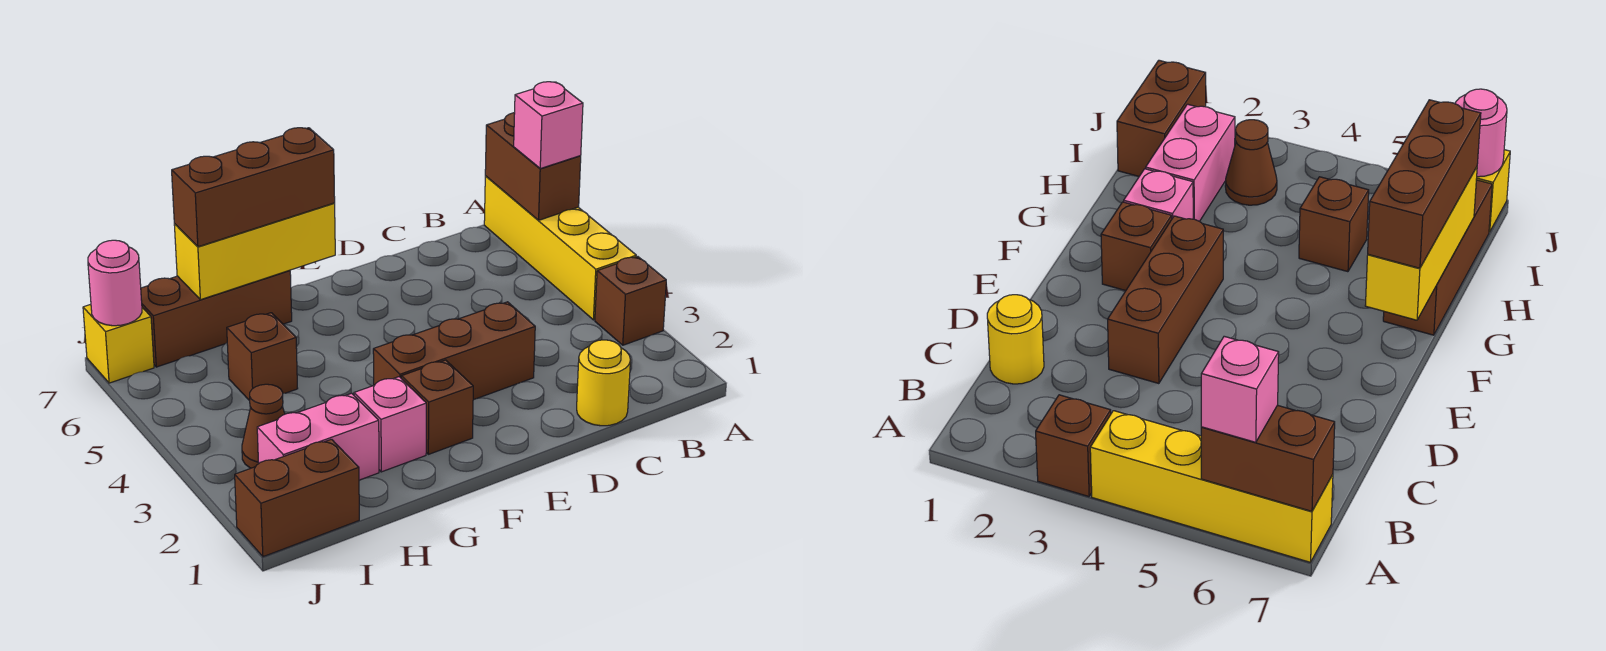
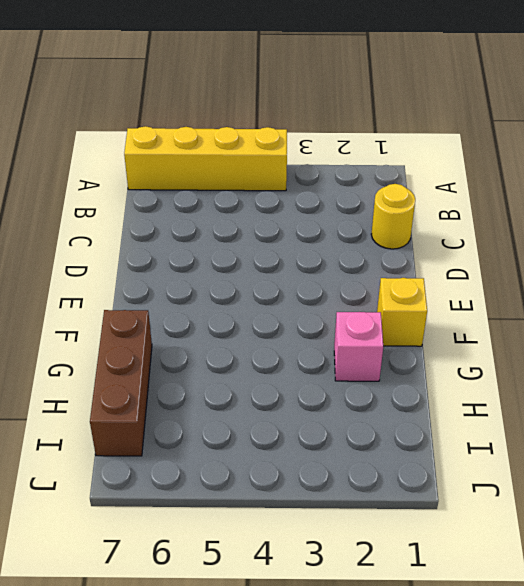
yellow 1x1 brick [377,278,427,346] -> yellow 1x1 brick moved to [83,304,154,383]
none -> brown 1x1 brick [595,257,666,345]
none -> brown 1x3 brick [373,302,535,400]
none -> brown 1x1 brick [401,360,473,454]

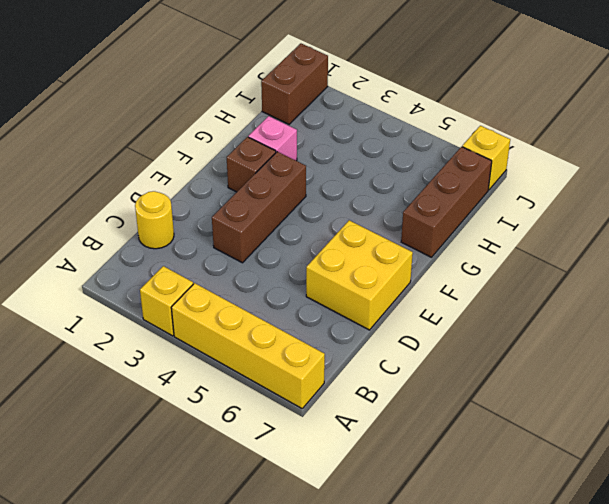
yellow 1x1 brick [140,266,193,336] -> brown 1x1 brick [595,257,666,345]
yellow 2x2 brick [306,220,413,330] -> none
none -> pink 1x2 brick [257,393,379,480]
none -> brown 1x1 brick [227,313,298,401]
none -> brown 1x1 cone [242,384,285,468]

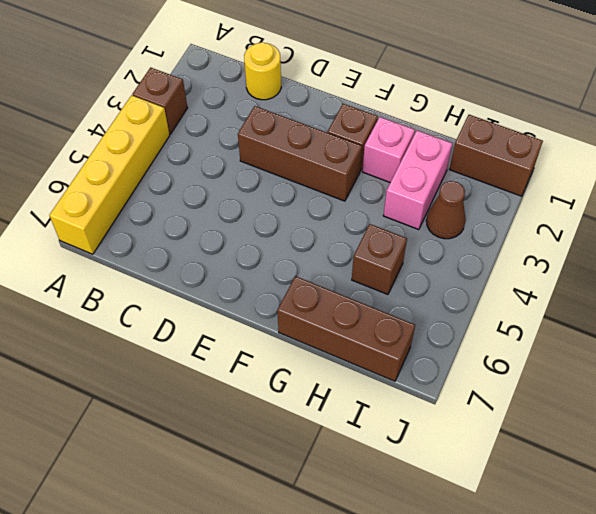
pink 1x2 brick [383,130,453,230] -> pink 1x2 brick turned to [257,393,379,480]
none -> yellow 1x1 brick [83,304,154,383]
none -> brown 1x2 brick [485,113,581,220]
none -> yellow 1x3 brick [174,203,335,300]

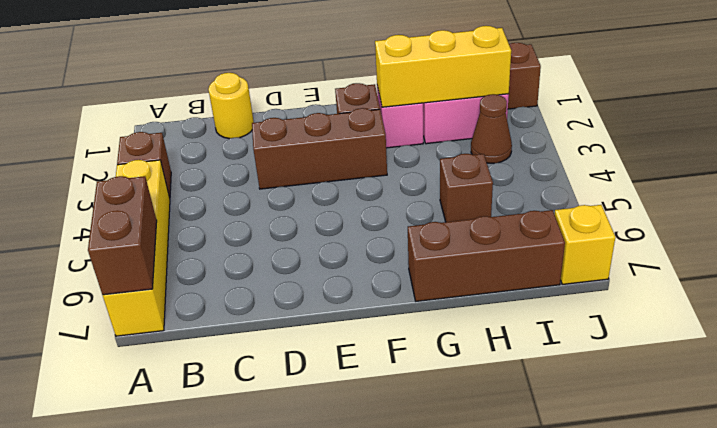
yellow 1x3 brick [375,26,511,107] -> yellow 1x3 brick moved to [174,203,335,300]
none -> pink 1x1 round brick [88,240,142,326]
none -> pink 1x1 brick [514,82,583,169]
none -> brown 1x3 brick [172,128,335,247]

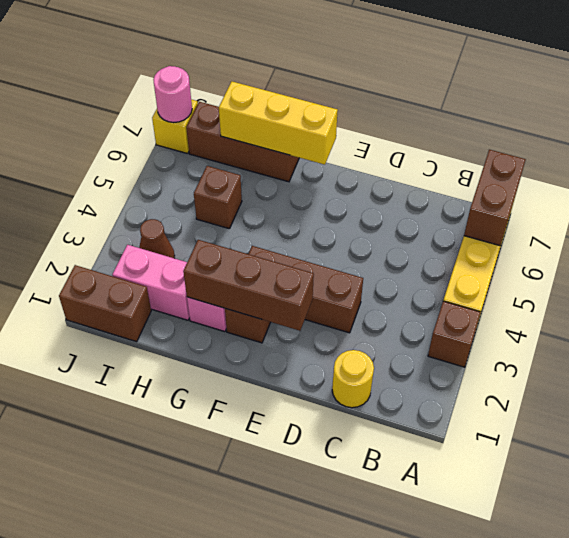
brown 1x3 brick [183,240,314,331] -> brown 1x3 brick moved to [172,128,335,247]
none -> pink 1x1 brick [514,82,583,169]

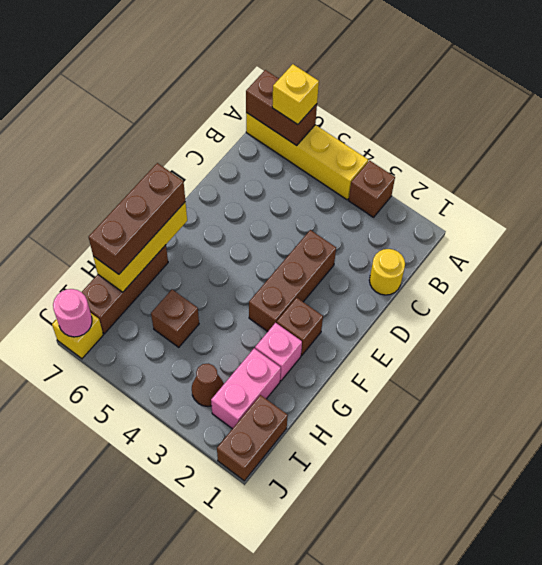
yellow 1x1 brick [272,64,319,125] -> pink 1x1 brick [514,82,583,169]

